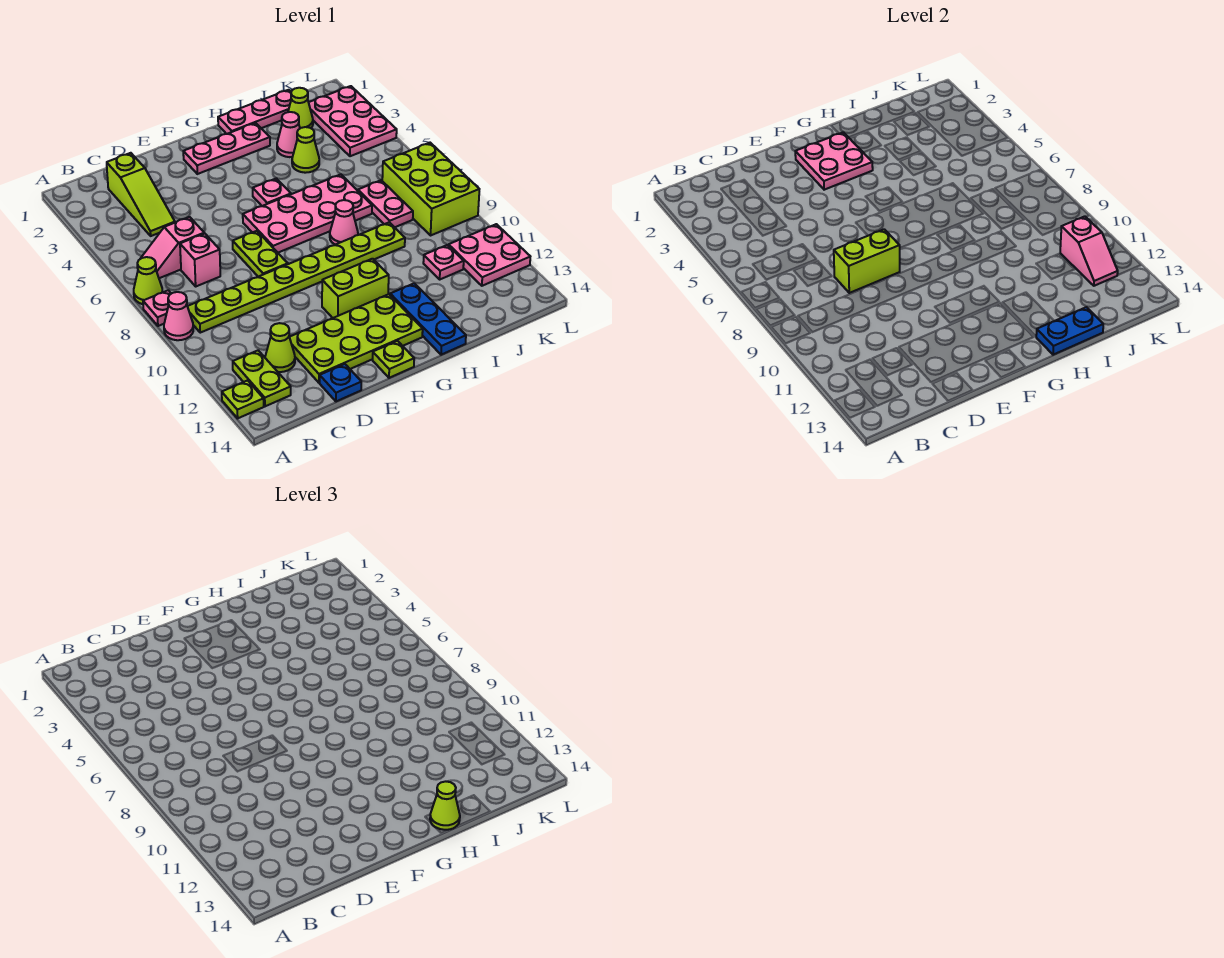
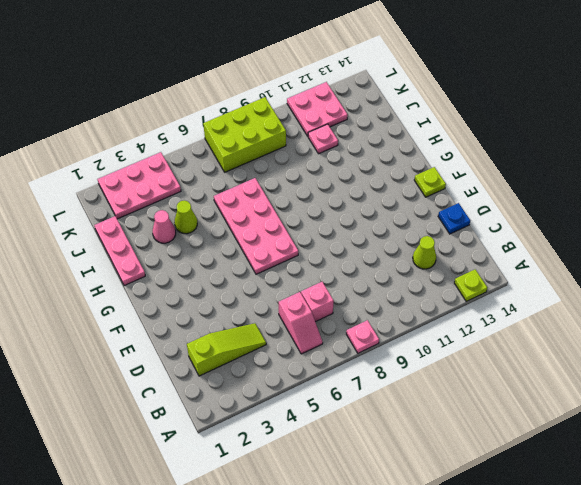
none -> lime 1x1 cone [134,257,163,304]
none -> pink 1x1 cone [164,292,193,340]
none -> lime 1x8 plate [187,222,405,333]
none -> lime 1x2 plate [233,351,291,406]

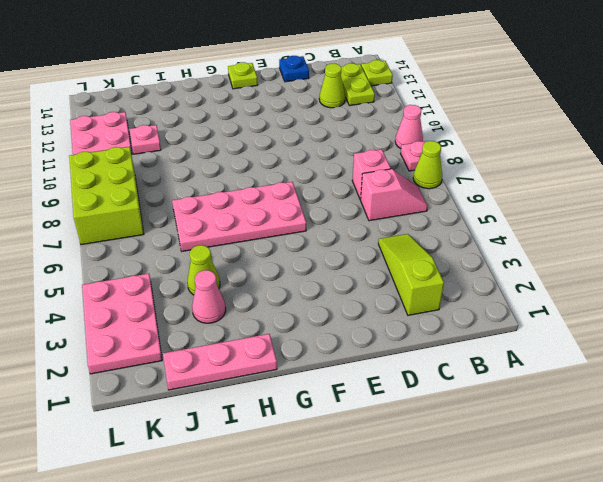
none -> lime 1x8 plate [187,222,405,333]
none -> lime 2x4 plate [290,294,423,383]
none -> lime 1x2 plate [233,231,288,277]
none -> pink 1x3 plate [183,123,270,174]

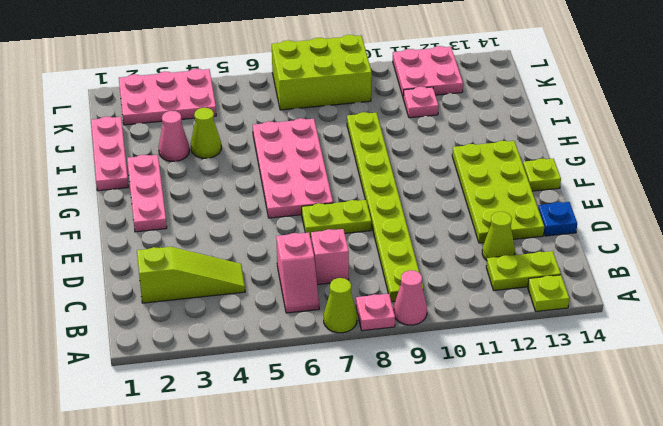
none -> lime 1x2 brick [322,259,389,318]
none -> pink 1x1 plate [253,178,291,206]
none -> pink 1x1 cone [330,200,358,245]
none -> blue 1x3 plate [390,283,466,355]

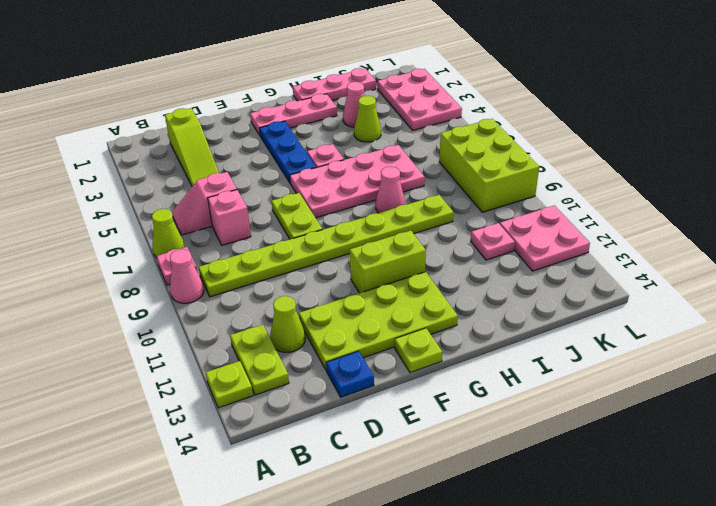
blue 1x3 plate [260,121,316,183] -> blue 1x3 plate moved to [390,283,466,355]
none -> lime 1x1 cone [288,88,313,128]
none -> pink 1x2 plate [358,180,413,227]
none -> lime 1x2 brick [834,229,900,293]
none -> pink 2x2 plate [795,132,873,190]

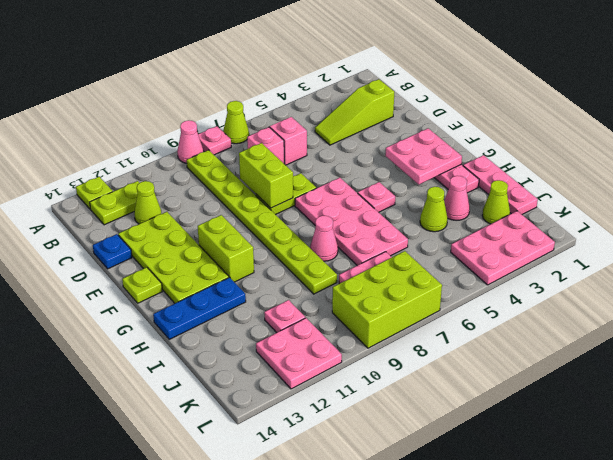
none -> blue 1x2 plate [1036,307,1103,355]
none -> pink 1x2 slope [1060,216,1118,286]
none -> lime 1x1 cone [430,781,460,830]

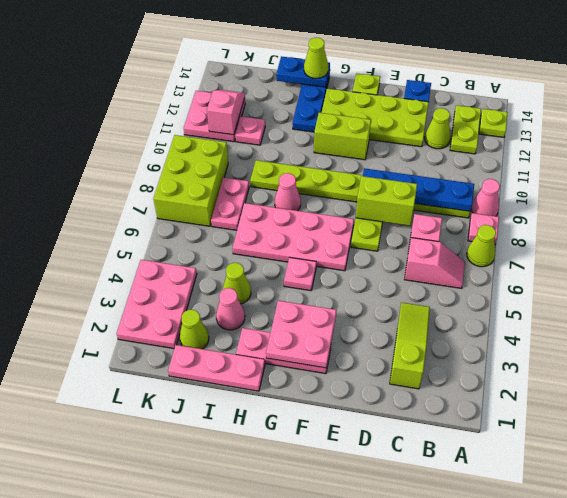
blue 1x4 plate [363,168,474,211] -> none

